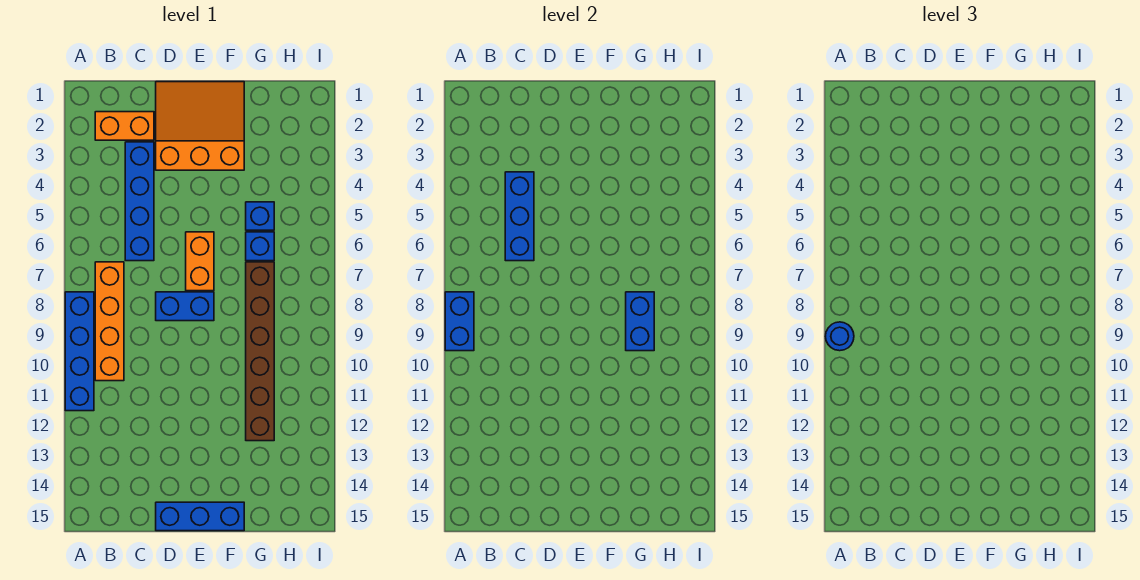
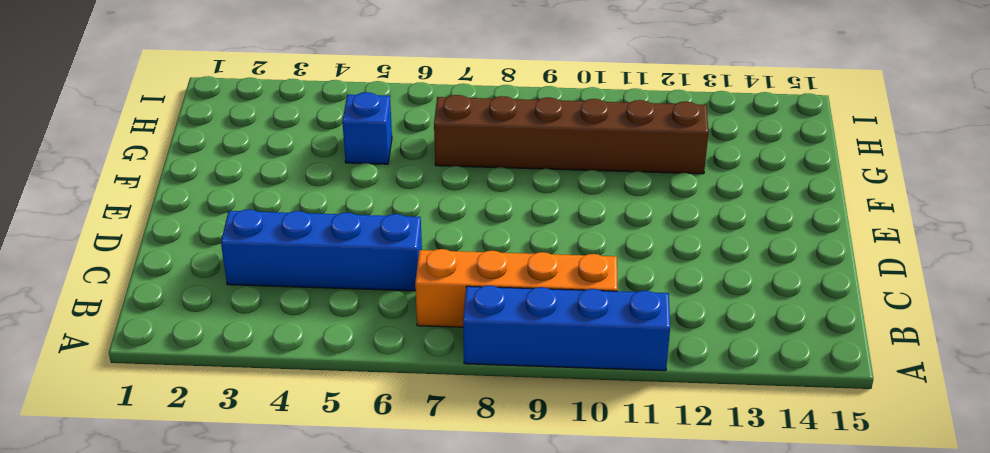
none -> orange 1x2 brick [95,112,154,140]
none -> orange 3x3 slope [156,82,244,170]
none -> blue 1x2 brick [156,292,214,321]

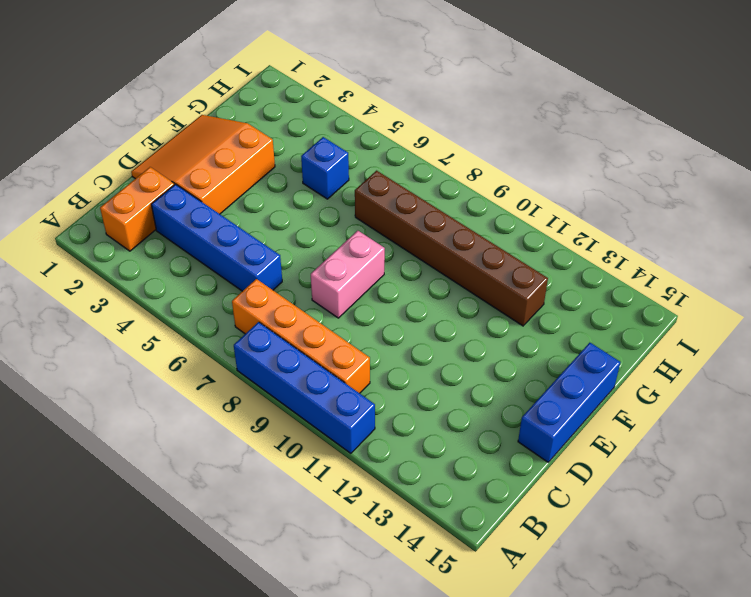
pink 1x2 brick [311,231,385,318] -> blue 1x2 brick [156,292,214,321]
none -> orange 1x2 brick [186,232,214,291]
none -> blue 1x1 brick [246,232,274,261]
none -> blue 1x2 brick [445,292,474,351]

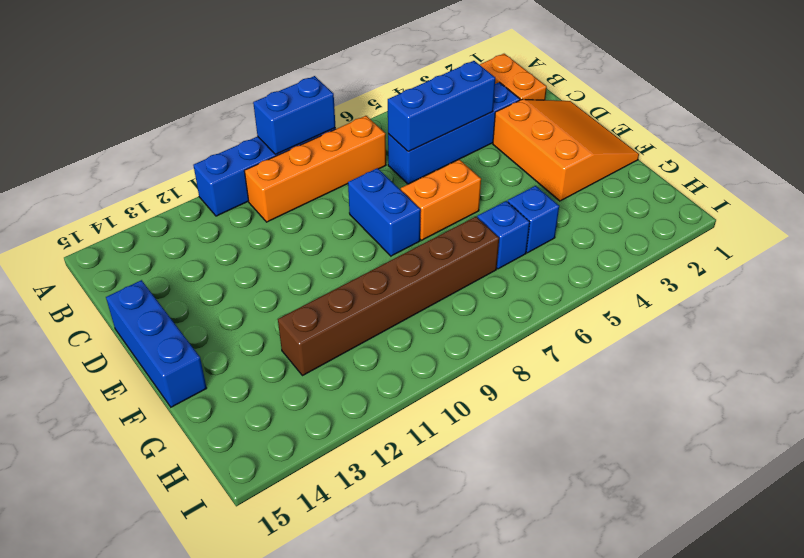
none -> blue 1x2 brick [626,292,654,351]
none -> blue 1x1 round brick [825,322,854,351]

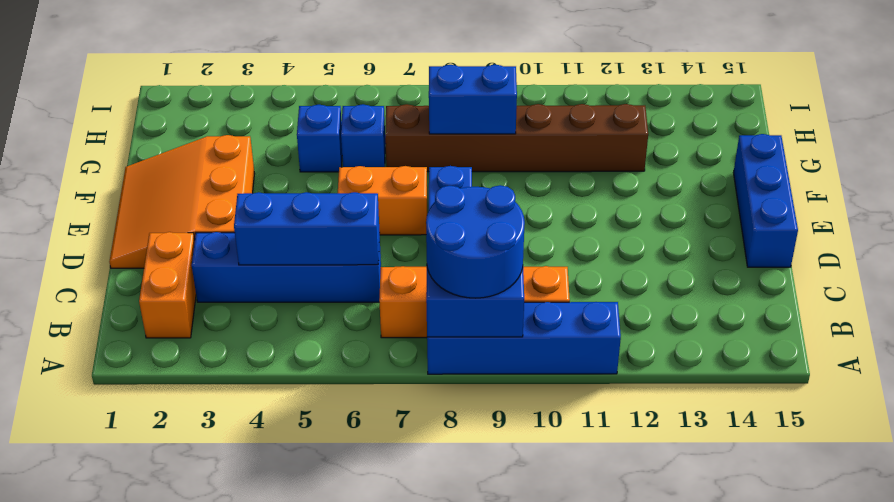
blue 2x2 round brick [426,185,525,298] -> blue 1x1 round brick [825,322,854,351]

